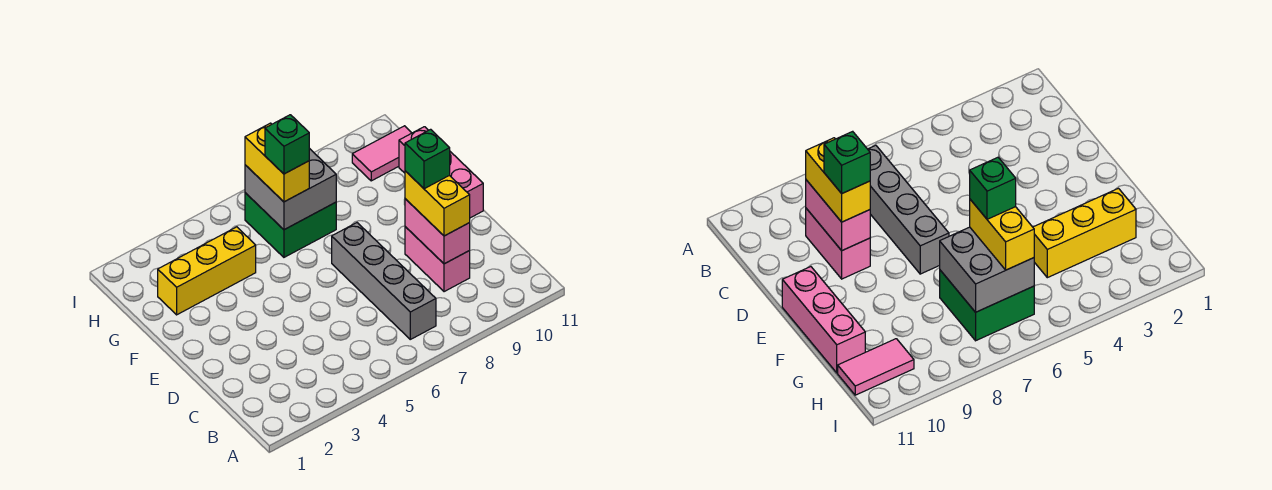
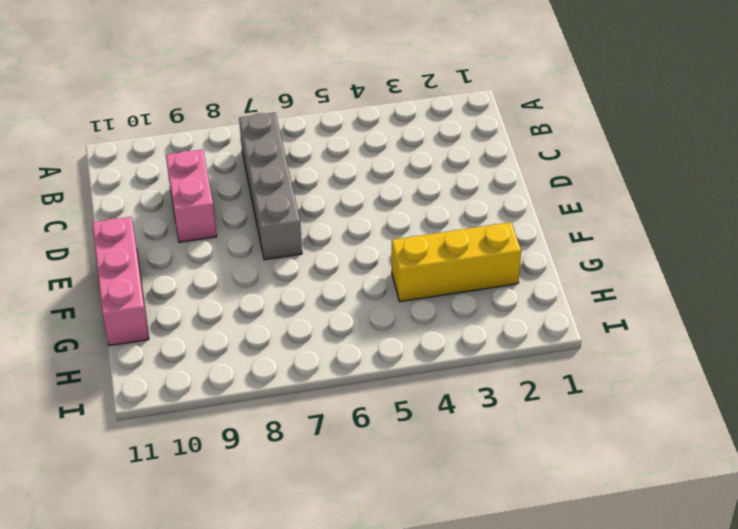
none -> green 2x2 brick [245,193,336,257]
none -> pink 1x2 tile [352,126,411,181]
none -> pink 1x2 brick [405,199,470,264]

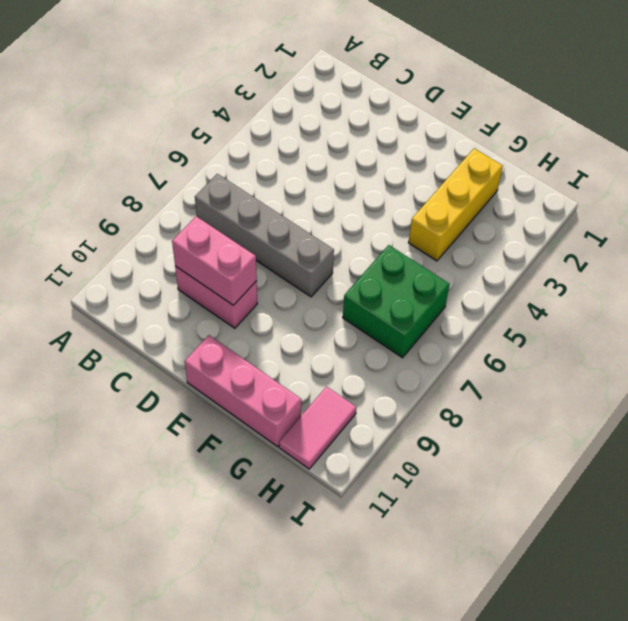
none -> grey 2x2 brick [245,148,336,230]
none -> yellow 1x2 brick [405,171,470,236]
none -> yellow 1x2 brick [245,123,309,202]

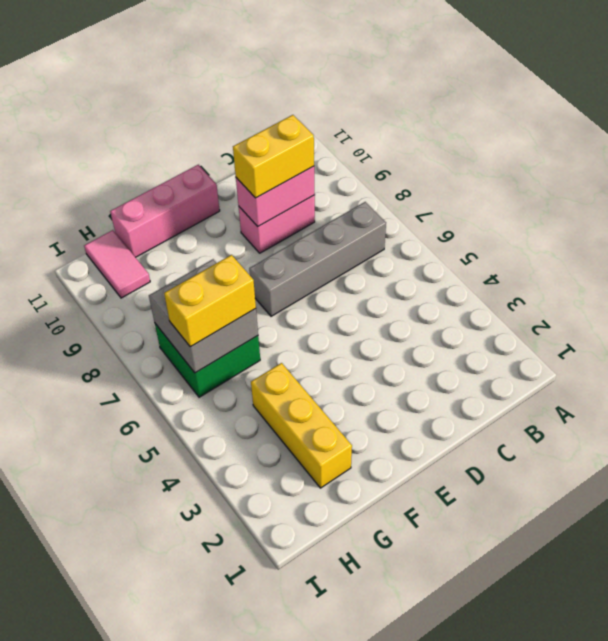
none -> green 1x1 brick [405,129,450,189]
none -> green 1x1 brick [265,115,309,174]

